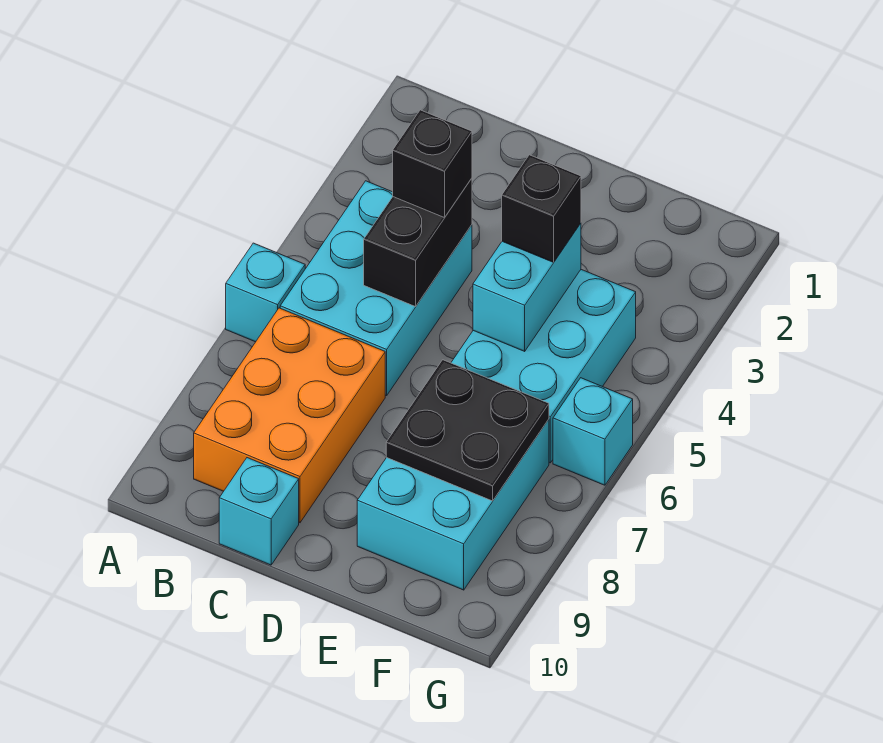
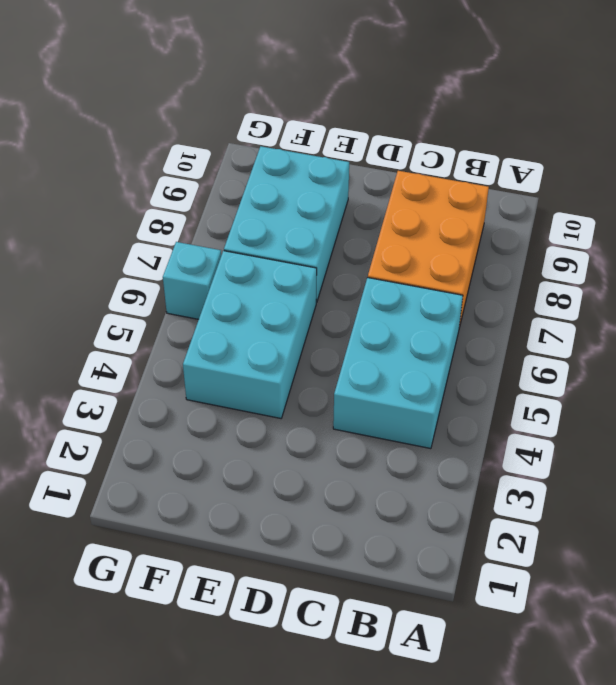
none -> cyan 1x1 brick [226,243,305,342]
none -> cyan 1x1 brick [219,458,299,565]
none -> black 1x2 brick [364,178,472,307]

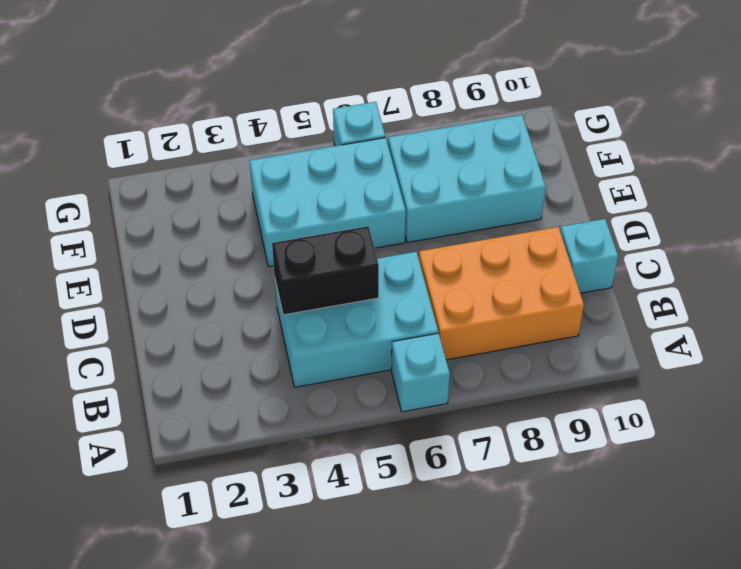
none -> cyan 1x2 brick [473,223,581,351]
none -> black 2x2 plate [386,360,549,501]
none -> black 1x1 brick [393,110,472,218]

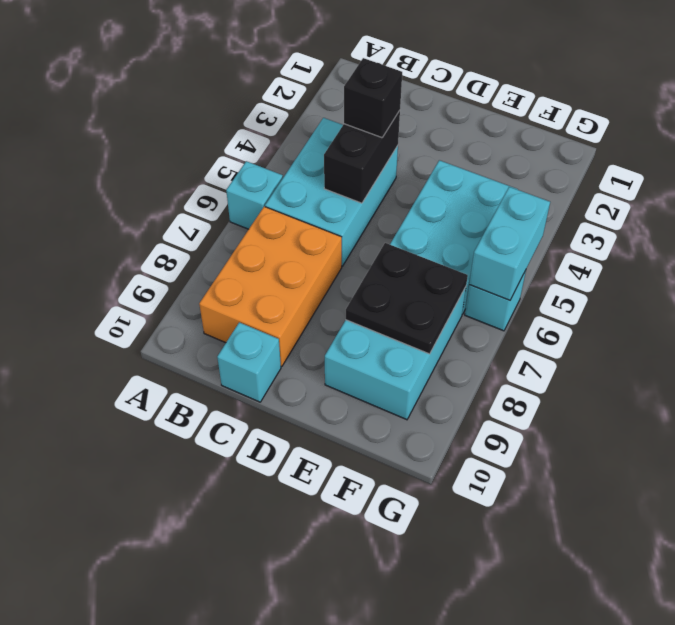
cyan 1x2 brick [469,187,550,300] -> cyan 1x2 brick moved to [473,223,581,351]
none -> black 1x1 brick [502,155,581,262]

